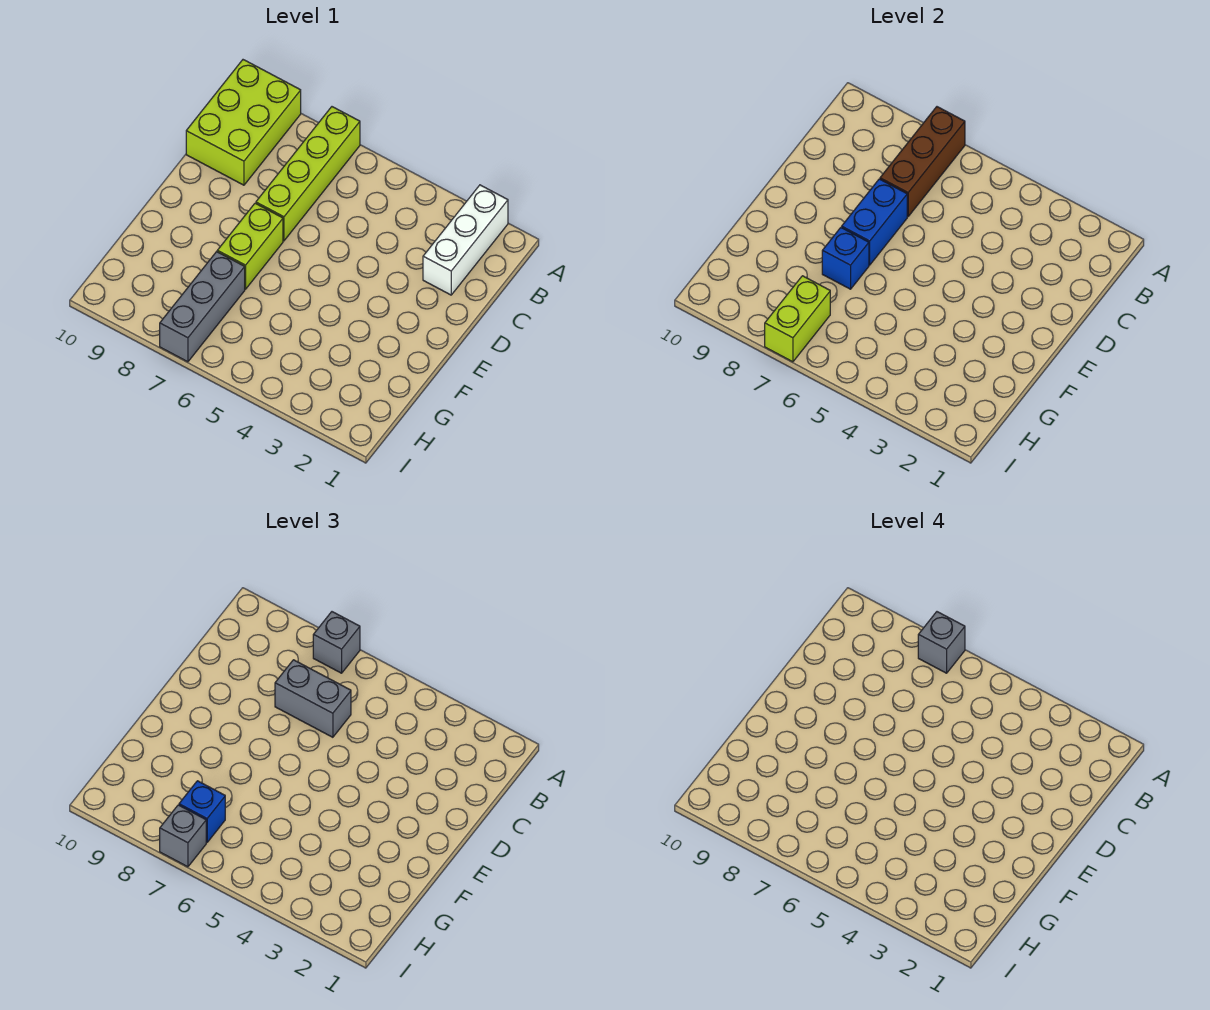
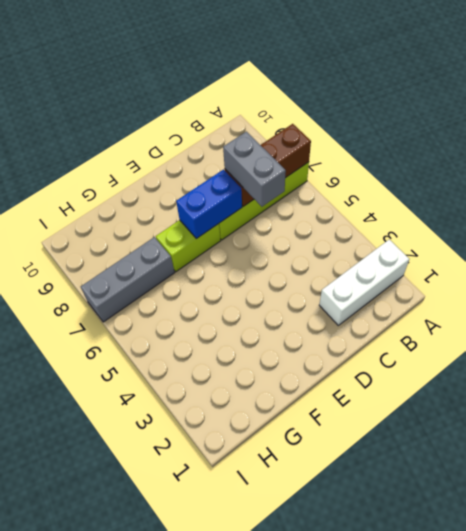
none -> lime 2x3 brick [186,60,301,185]
none -> blue 1x1 brick [822,228,869,289]
none -> lime 1x2 brick [765,276,830,362]

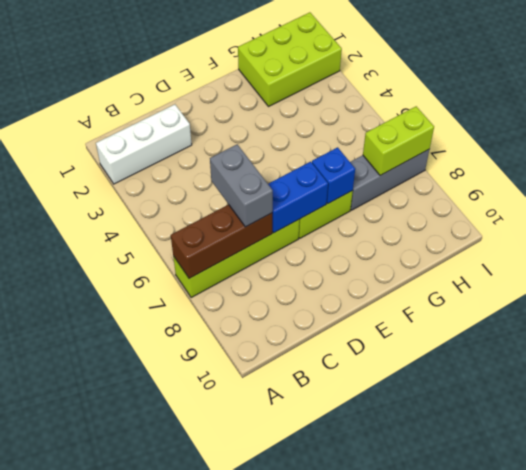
lime 2x3 brick [238,12,342,107] -> lime 2x3 brick moved to [186,60,301,185]
none -> grey 1x1 brick [313,612,360,673]
none -> blue 1x1 brick [179,781,225,842]
none -> grey 1x1 brick [160,805,206,867]

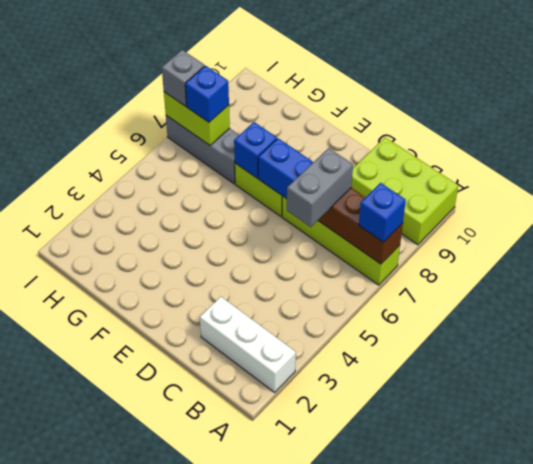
blue 1x1 brick [359,183,406,242] -> grey 1x1 brick [313,612,360,673]
none -> grey 1x1 brick [918,612,965,673]

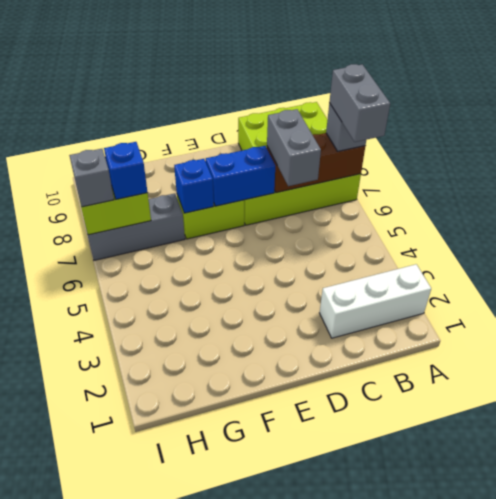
grey 1x2 brick [329,64,390,142] -> grey 1x1 brick [918,612,965,673]

